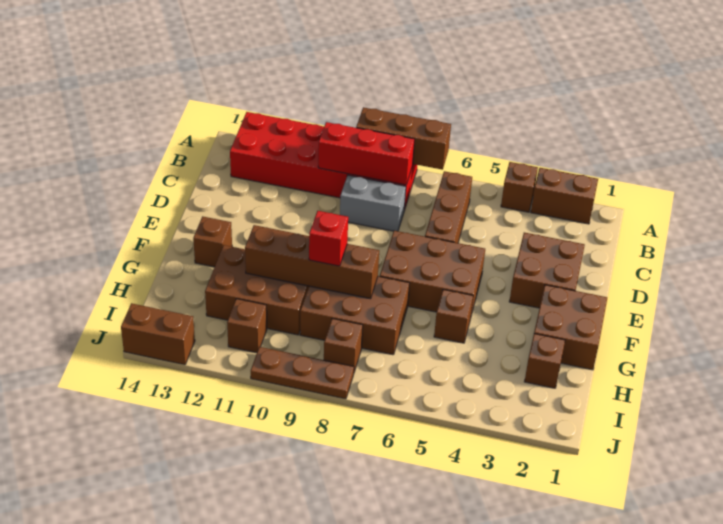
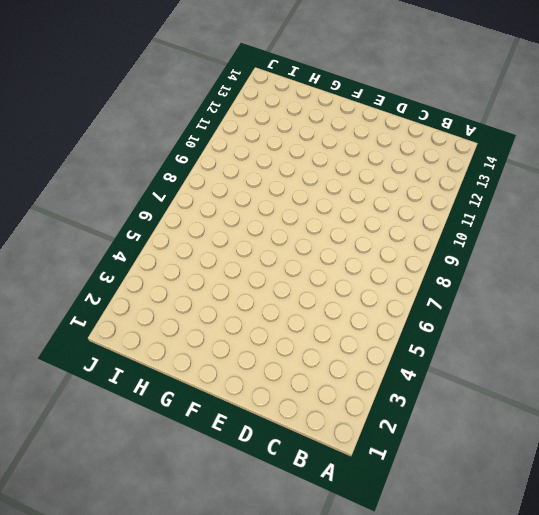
none -> brown 1x2 brick [531,168,598,224]
none -> brown 1x1 brick [501,162,538,212]
none -> red 2x6 brick [230,112,417,210]

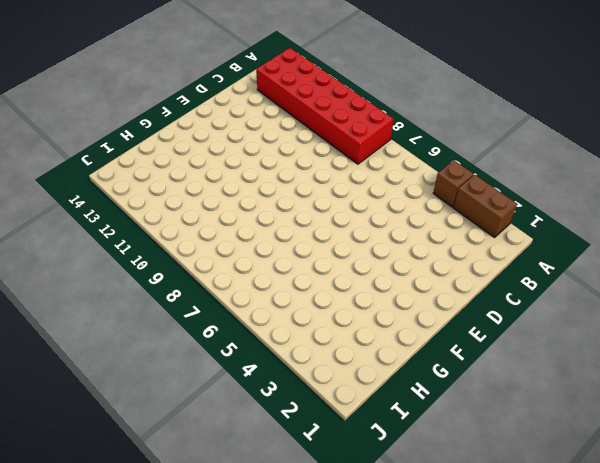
none -> brown 1x3 brick [425,171,472,243]
none -> grey 1x2 brick [340,175,406,231]
none -> brown 2x2 brick [509,233,585,308]

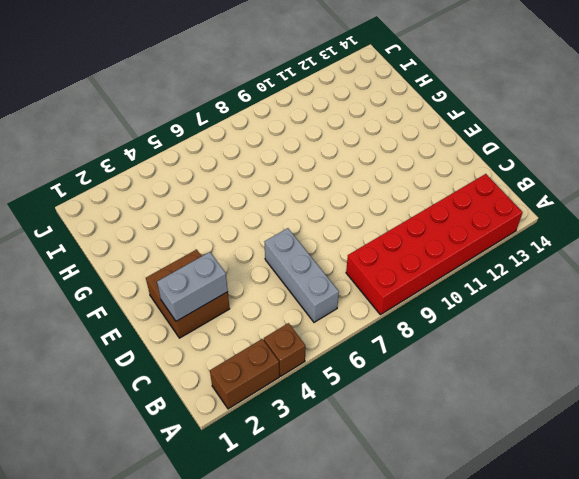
grey 1x3 brick [265,228,339,322] -> brown 1x3 brick [425,171,472,243]
grey 1x2 brick [157,252,228,321] -> grey 1x2 brick moved to [340,175,406,231]
none -> brown 2x3 brick [380,231,485,315]
none -> brown 2x2 brick [534,285,607,370]
none -> brown 1x1 brick [193,216,232,267]

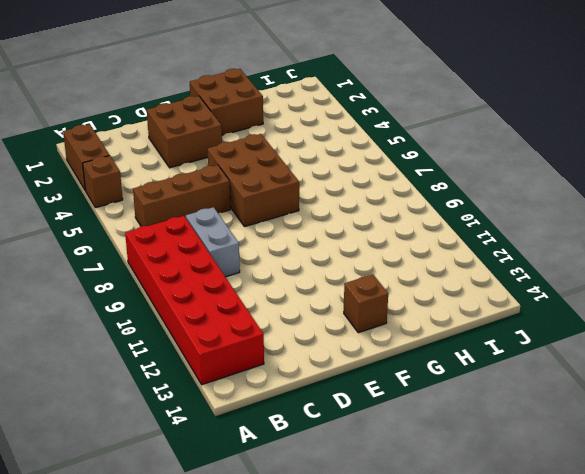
none -> brown 1x1 brick [434,289,473,343]
none -> brown 2x3 brick [300,276,409,355]
none -> brown 2x3 brick [205,245,309,335]

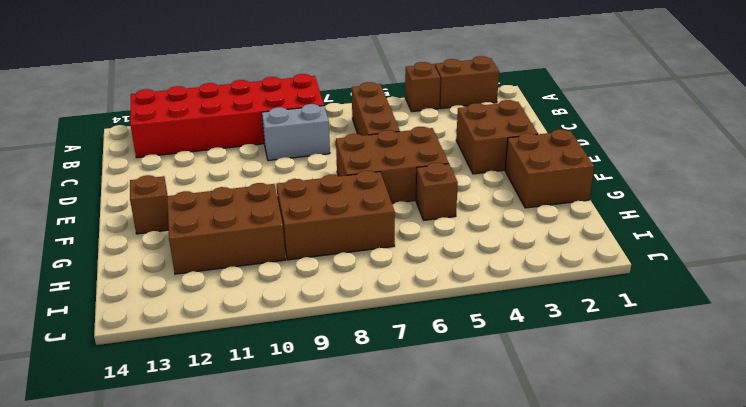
none -> brown 1x1 brick [524,334,565,388]
none -> brown 1x1 brick [324,318,363,372]
none -> brown 1x1 brick [227,299,267,353]

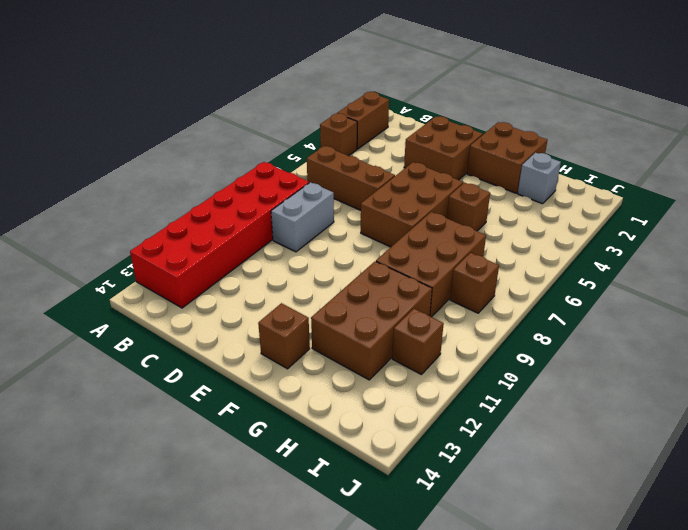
grey 1x1 brick [518,153,561,204] -> brown 1x1 brick [524,334,565,388]
none -> brown 1x3 plate [251,347,354,399]
none -> brown 1x2 brick [121,303,195,365]
none -> brown 1x3 brick [356,107,451,170]

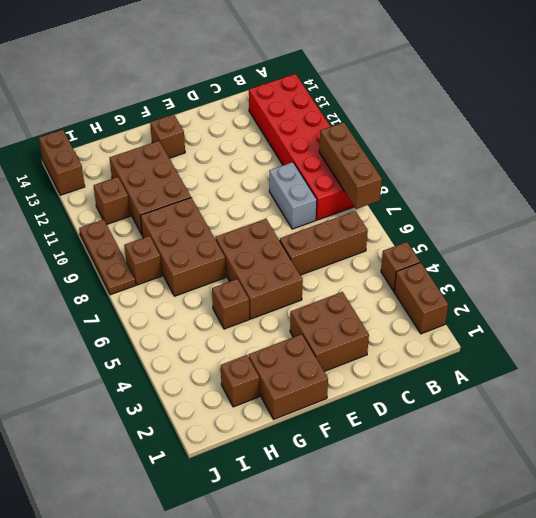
none -> red 1x3 brick [318,122,415,185]
none -> brown 1x4 brick [245,225,379,299]
none -> red 1x1 brick [309,211,348,266]

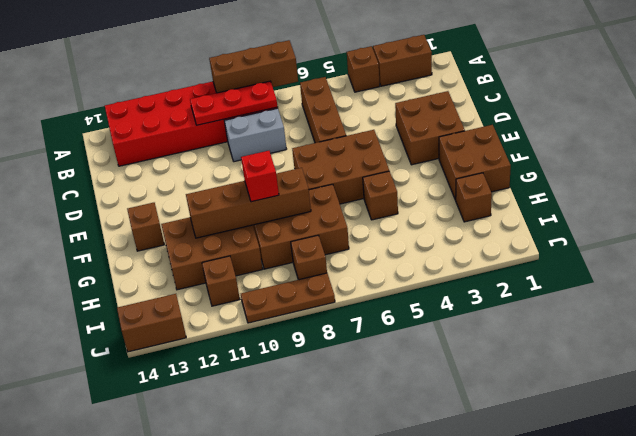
red 1x3 plate [190,81,277,125] -> red 1x3 brick [318,122,415,185]

